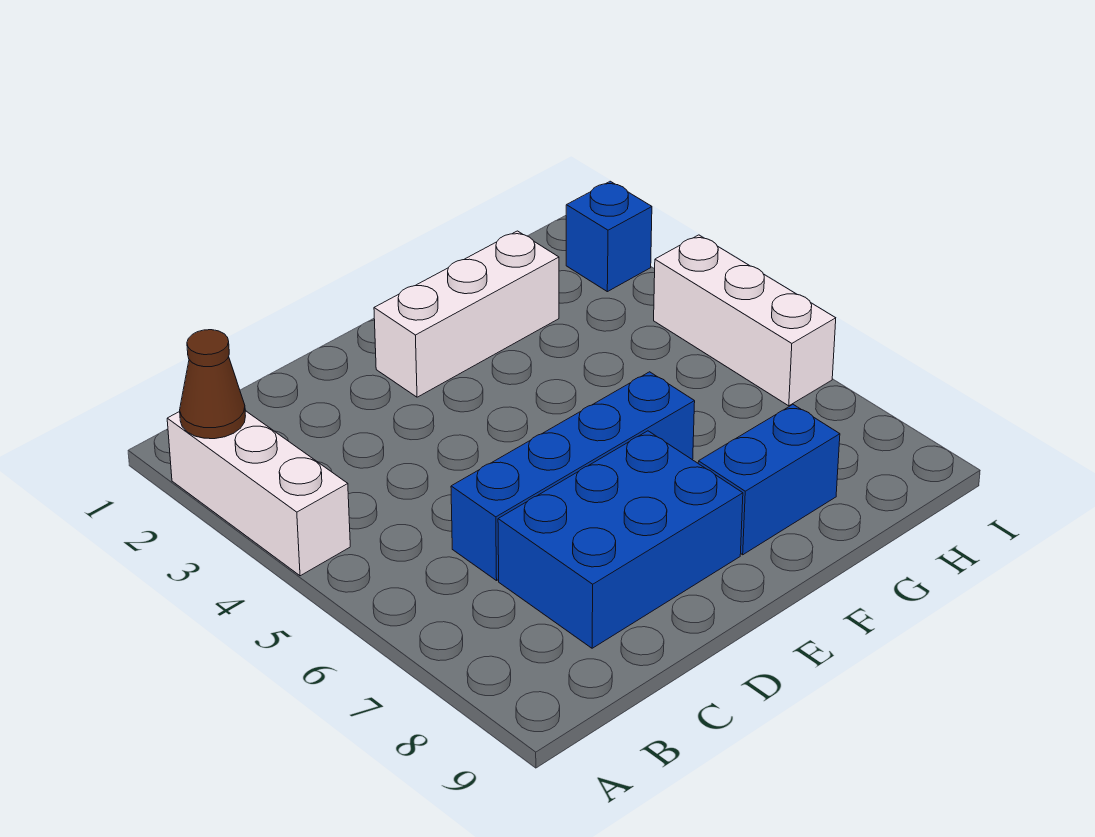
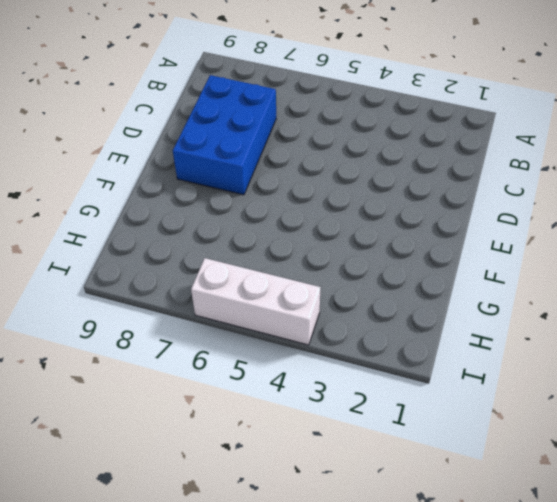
none -> white 1x3 brick [167,411,350,576]
none -> blue 1x4 brick [451,372,695,581]

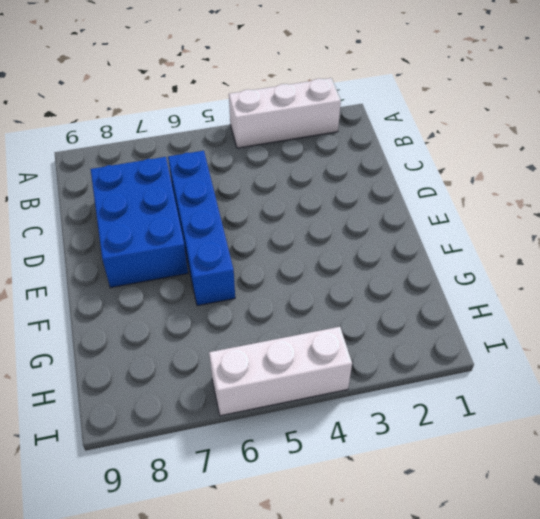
none -> white 1x3 brick [374,231,559,397]
none -> blue 1x2 brick [698,405,840,555]

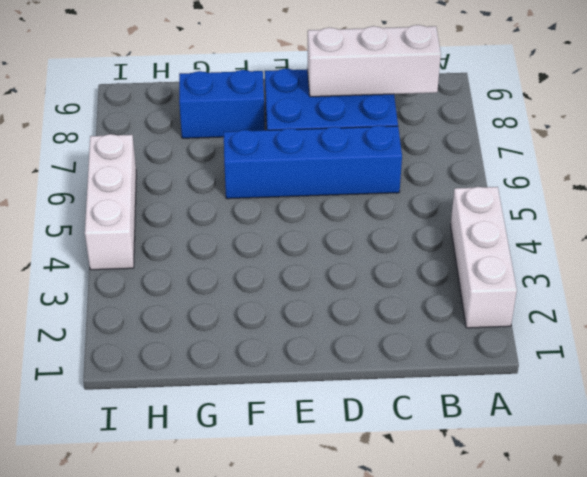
white 1x3 brick [307,25,441,97] -> white 1x3 brick moved to [374,231,559,397]
none -> blue 1x1 brick [566,181,652,292]
none -> brown 1x1 cone [180,330,245,439]

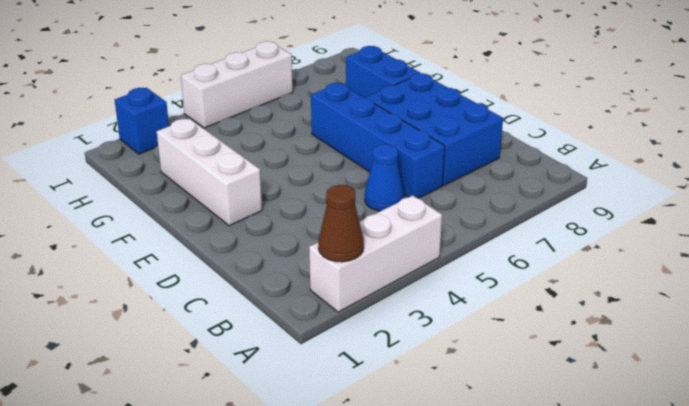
blue 1x1 cone [365,144,404,211] -> none

